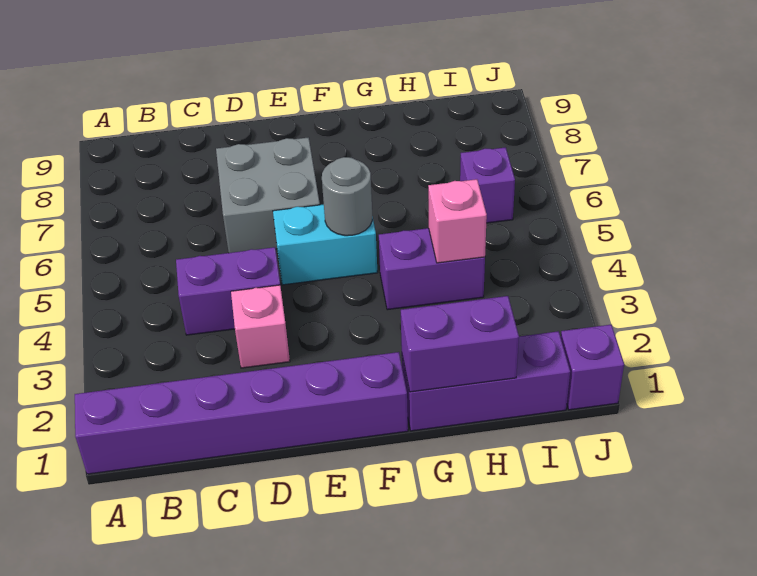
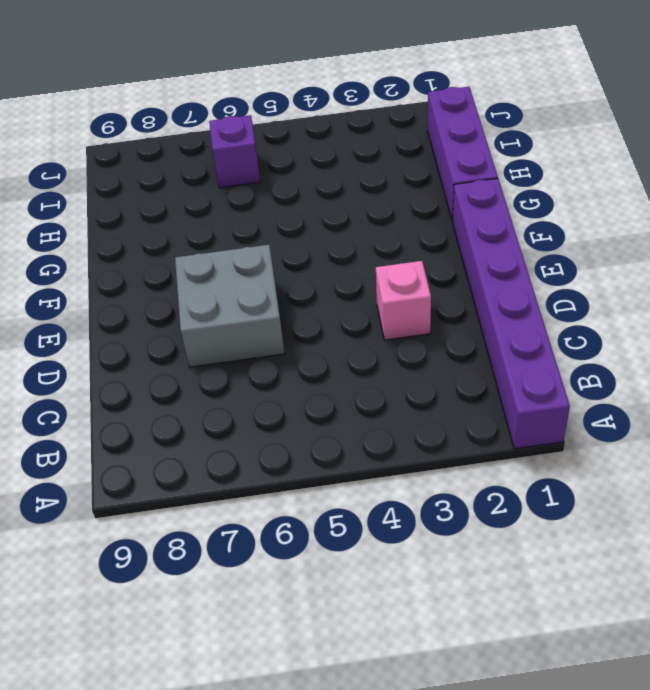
none -> purple 1x2 brick [176,247,280,335]
none -> cyan 1x2 brick [273,204,378,285]
none -> purple 1x2 brick [379,228,485,310]

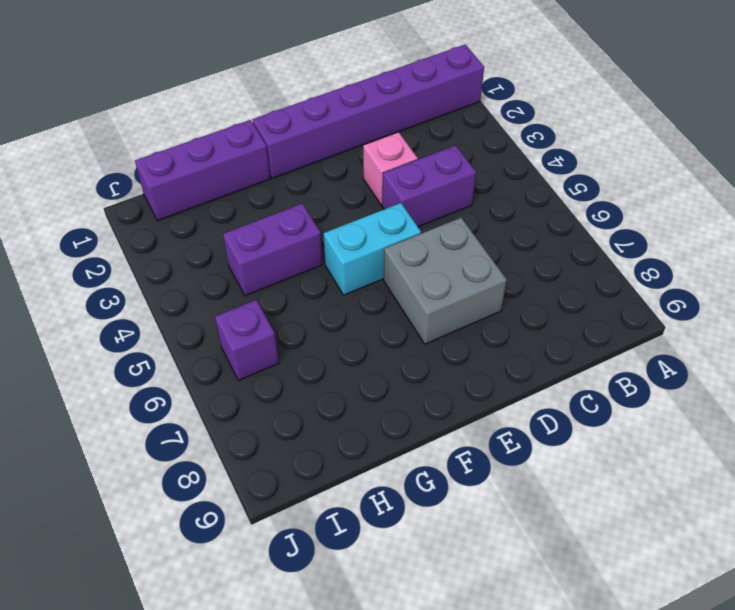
none -> purple 1x1 brick [561,325,624,410]
none -> grey 1x1 round brick [322,157,372,236]
none -> purple 1x2 brick [401,296,519,392]

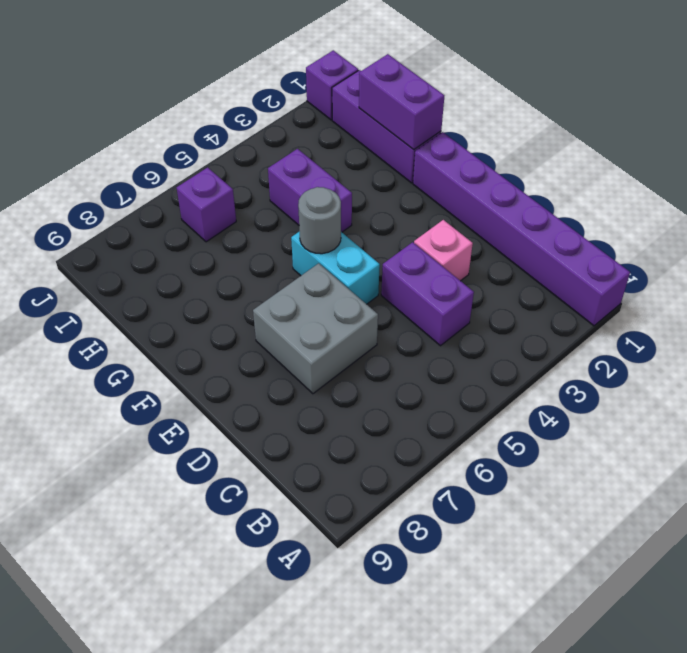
none -> pink 1x1 brick [428,179,487,263]

